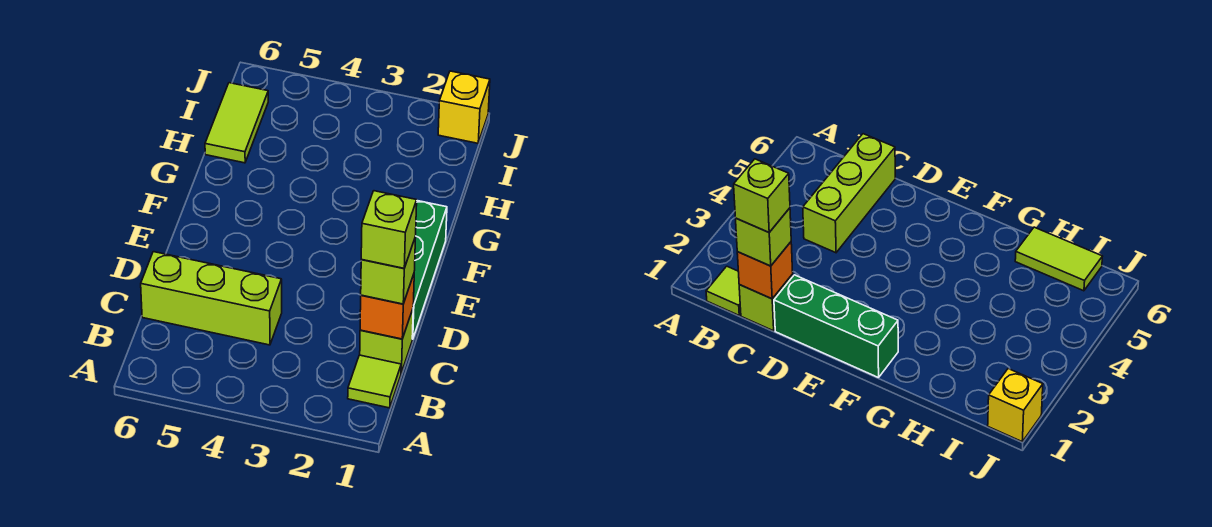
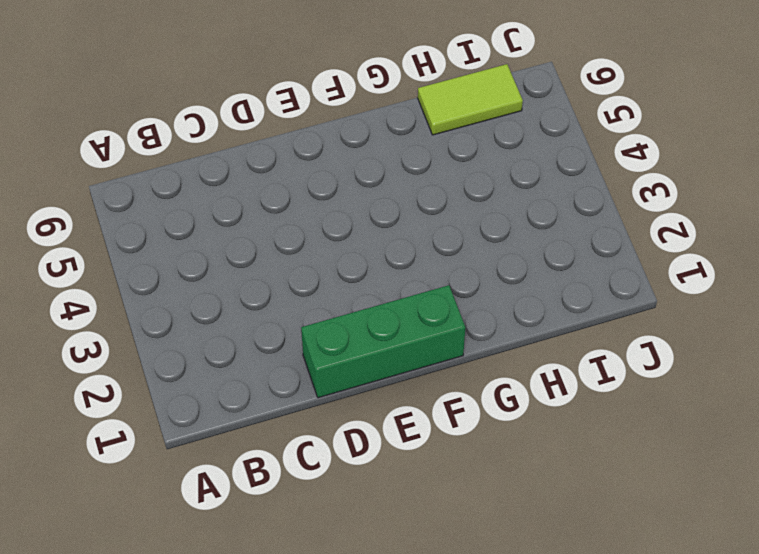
none -> lime 1x1 tile [348,355,401,408]
none -> lime 1x1 brick [360,309,413,373]

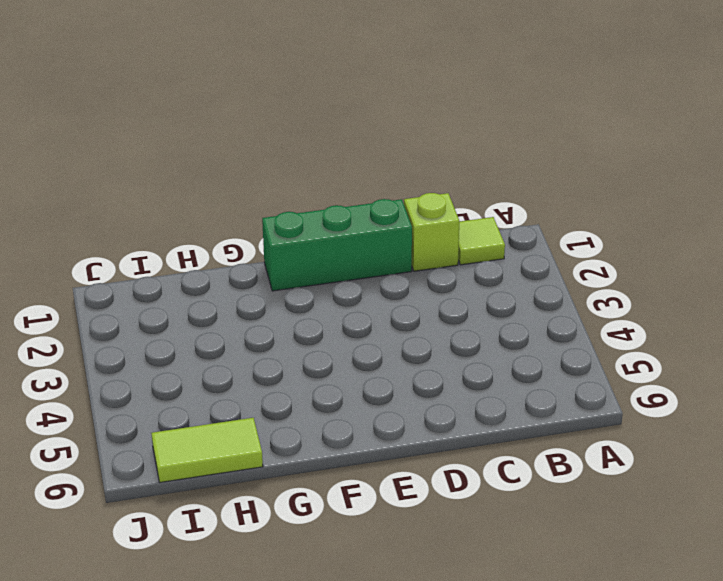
none -> lime 1x3 brick [141,252,282,345]
none -> yellow 1x1 brick [438,71,490,143]

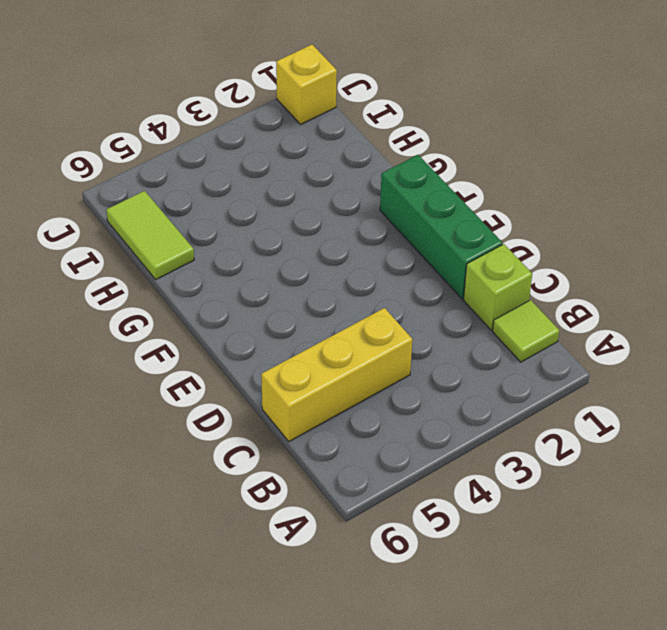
yellow 1x3 brick [261,308,412,441] -> lime 1x3 brick [141,252,282,345]
none -> orange 1x1 brick [360,274,414,339]
none -> lime 1x1 brick [361,237,416,304]

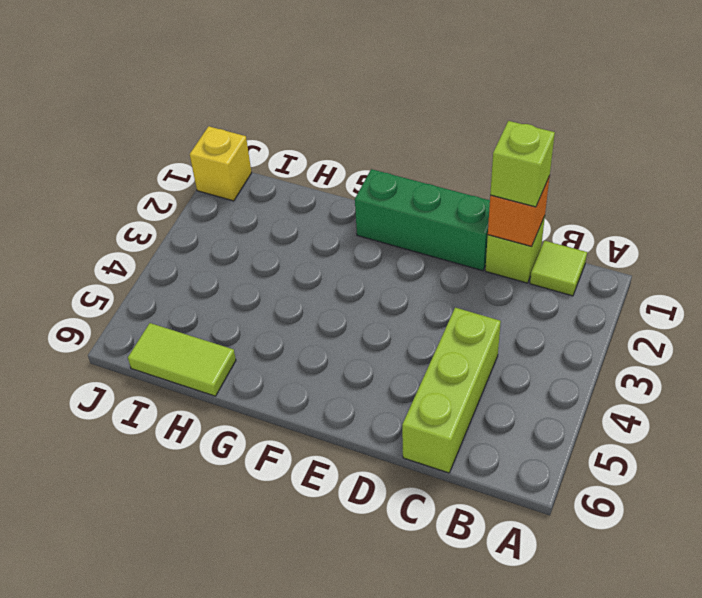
none -> lime 1x1 brick [361,191,417,268]

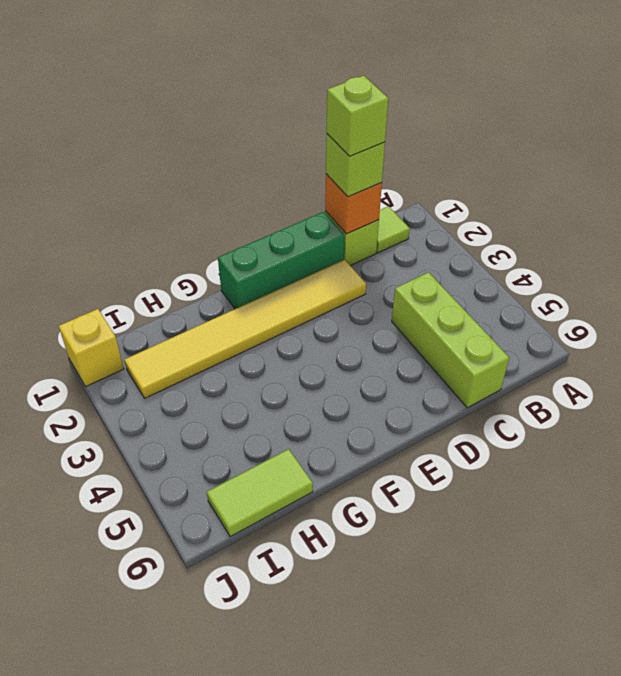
yellow 1x6 tile [124,259,366,398] -> none

